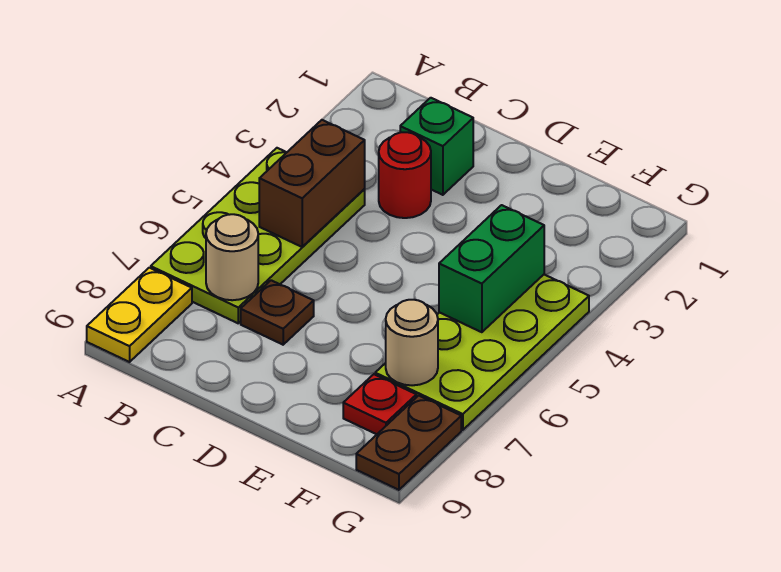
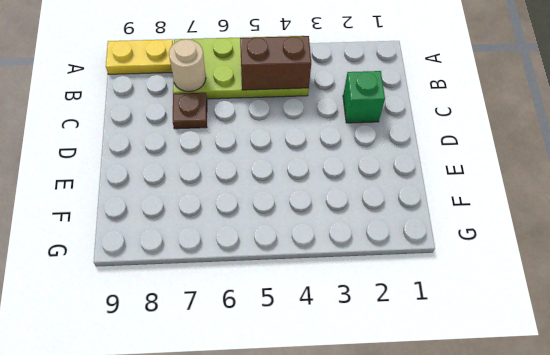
none -> red 1x1 round brick [379,132,431,218]
none -> lime 2x4 plate [375,275,589,430]
none -> red 1x1 plate [343,374,416,434]

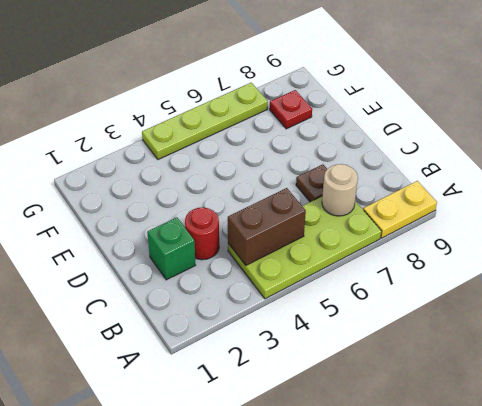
lime 1x4 plate [142,83,268,160] -> lime 2x4 plate [375,275,589,430]
none -> brown 1x2 plate [356,395,461,490]
none -> green 1x2 brick [439,205,544,332]
none -> tan 1x1 round brick [386,300,438,385]

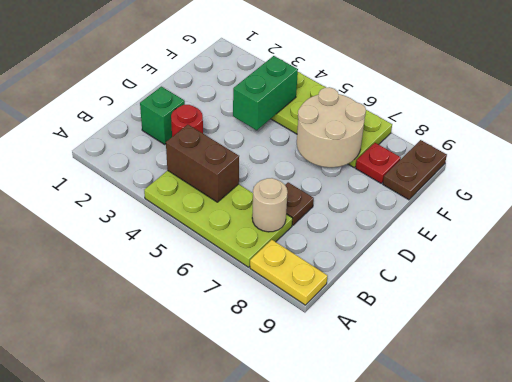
green 1x2 brick [233,56,298,130] -> green 1x2 brick turned to [439,205,544,332]
tan 2x2 round brick [297,87,366,167] -> tan 1x1 round brick [386,300,438,385]
brown 1x2 plate [383,140,447,200] -> brown 1x2 plate turned to [356,395,461,490]

